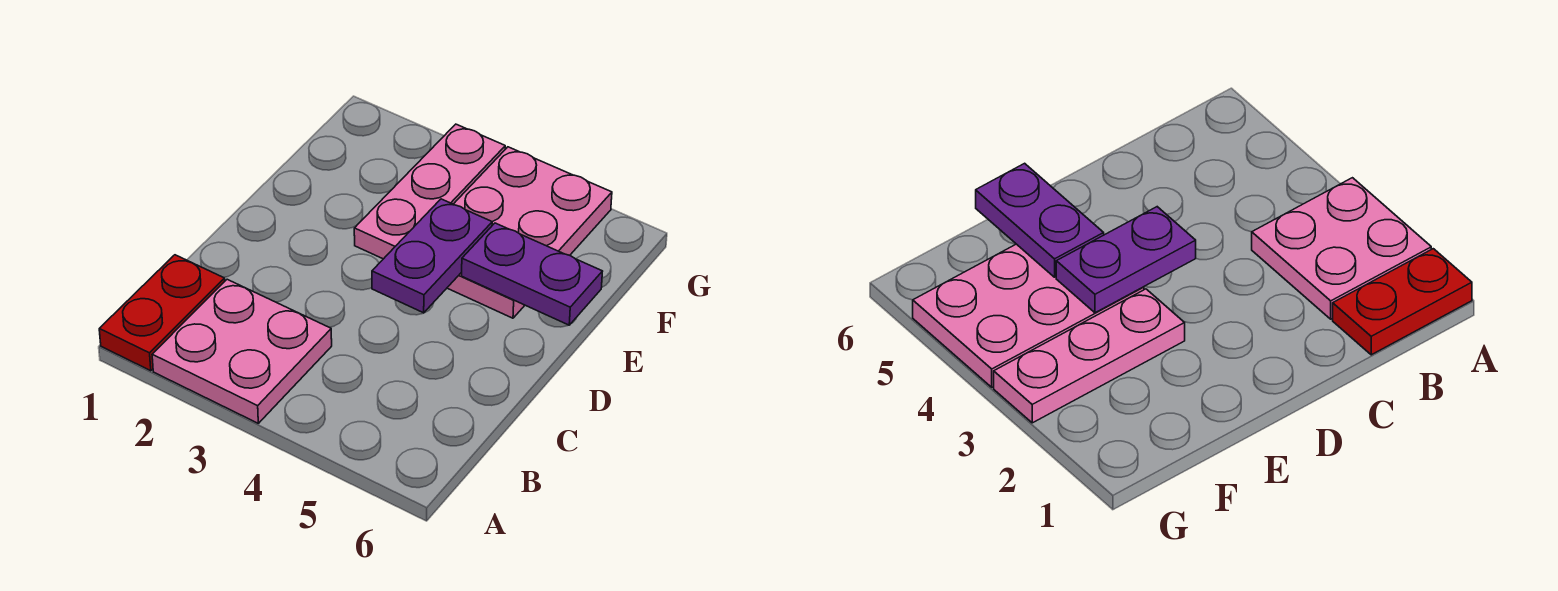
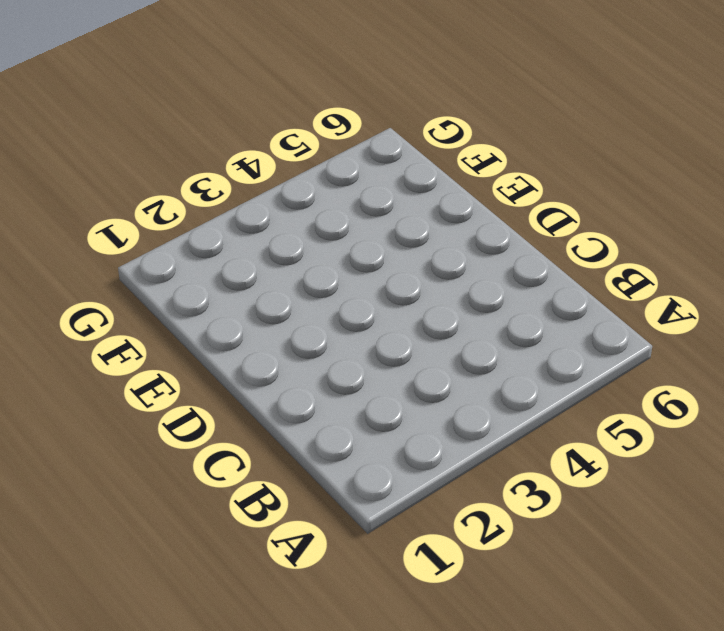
none -> red 1x2 plate [99,255,225,371]
none -> pink 2x2 plate [152,279,332,423]

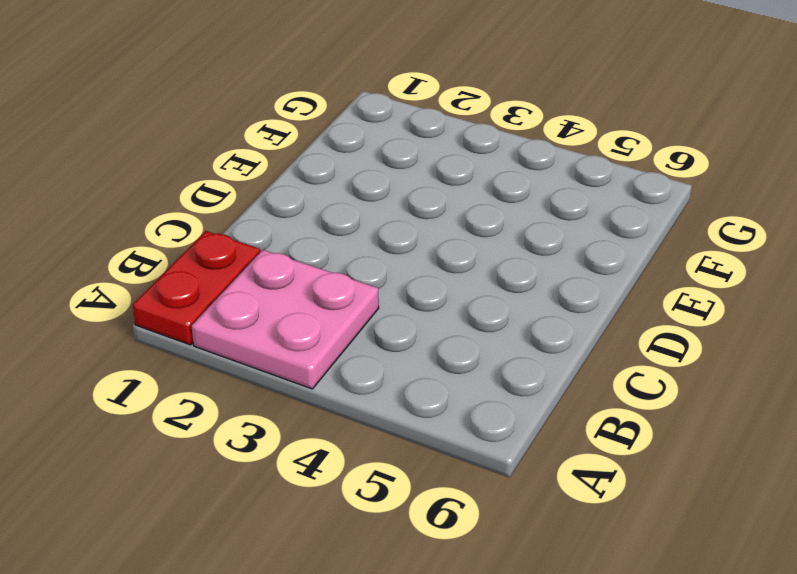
none -> pink 1x3 plate [354,124,505,259]
none -> pink 2x3 plate [447,147,612,318]

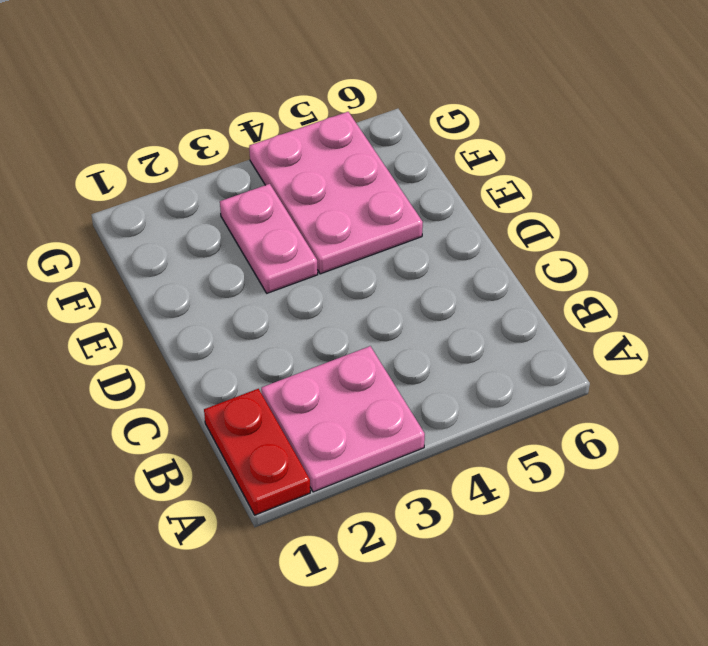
pink 1x2 plate [220,184,318,293] -> pink 1x3 plate [354,124,505,259]
none -> purple 1x2 plate [372,199,492,313]
none -> purple 1x2 plate [462,223,603,325]

